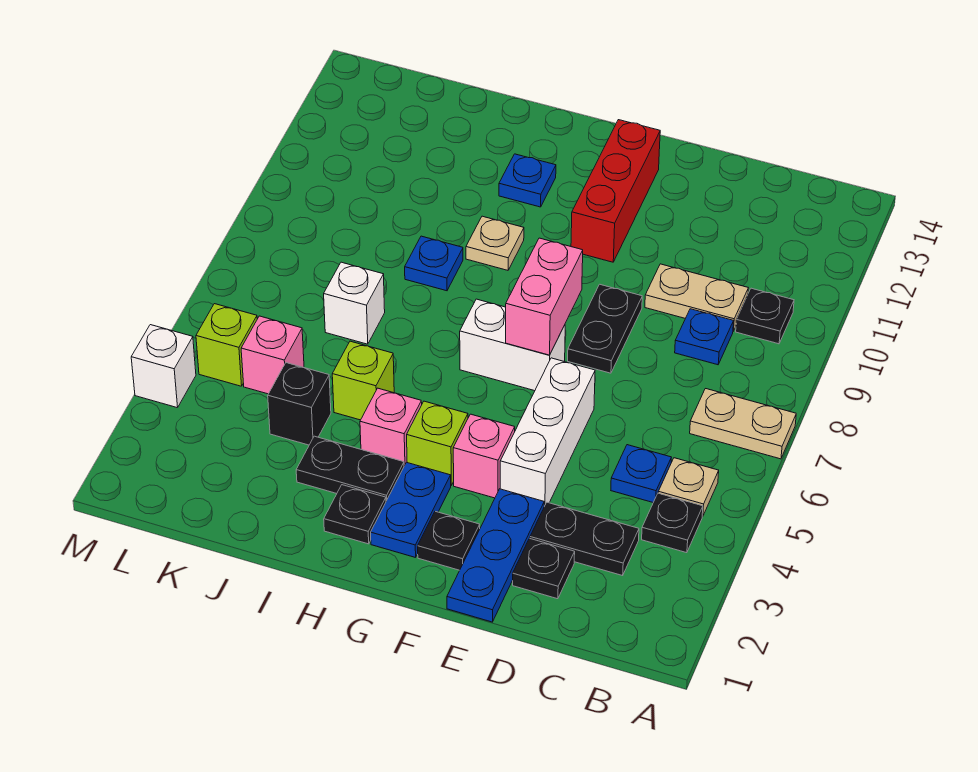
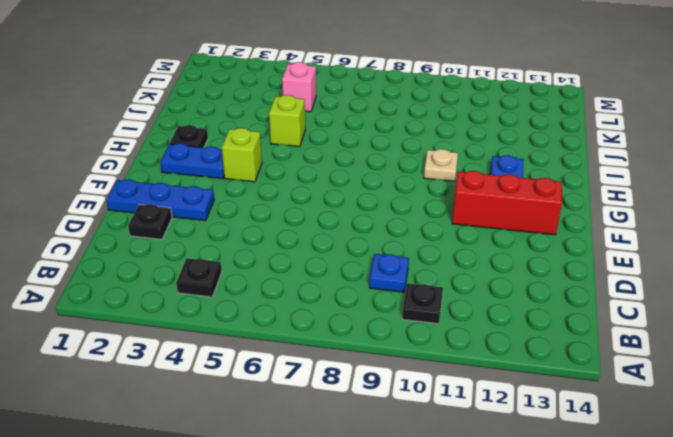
none -> tan 1x2 plate [690,389,796,459]
none -> tan 1x1 plate [658,458,719,517]
none -> black 1x2 plate [530,502,639,576]
none -> blue 1x1 plate [611,445,671,502]

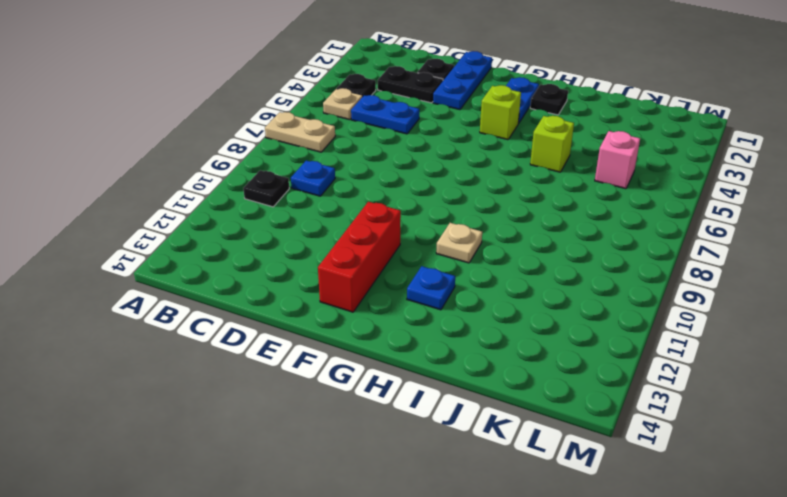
blue 1x2 plate [351,95,419,134] -> blue 1x1 plate [611,445,671,502]
none -> tan 1x2 plate [645,264,748,331]
none -> white 1x3 brick [500,358,595,506]
none -> black 1x2 plate [568,284,642,373]
none -> black 1x1 plate [418,511,480,570]

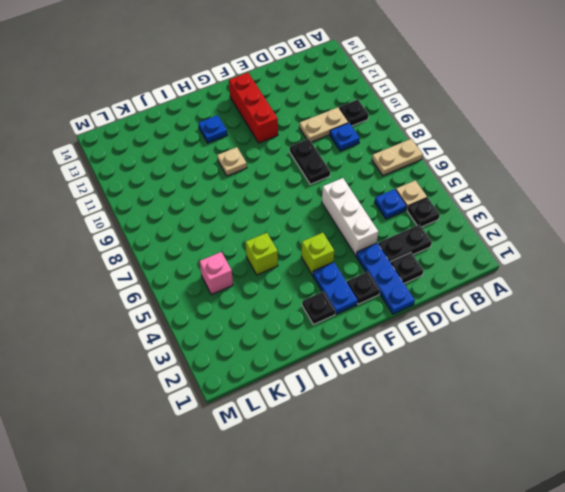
none -> pink 1x1 brick [453,414,515,498]
none -> white 1x2 brick [460,299,565,391]
none -> black 1x2 plate [296,436,404,501]
none -> pink 1x1 brick [360,388,422,466]

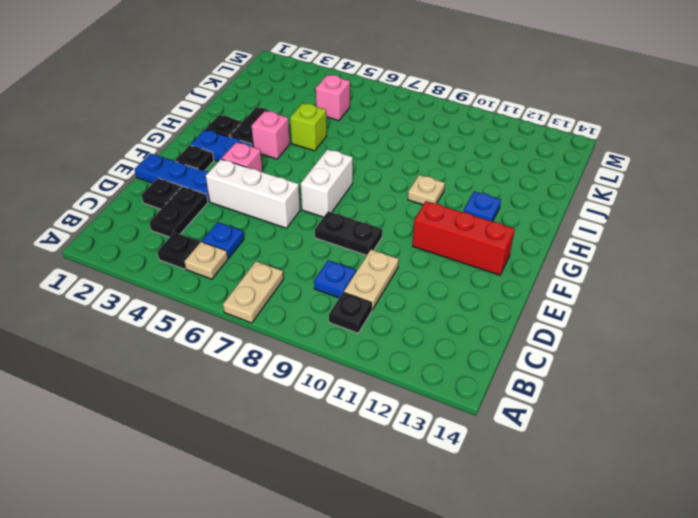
none -> lime 1x1 brick [407,401,468,485]
none -> blue 1x1 plate [405,236,463,291]
none -> black 1x1 brick [268,363,331,445]
none -> white 1x1 brick [324,262,385,344]

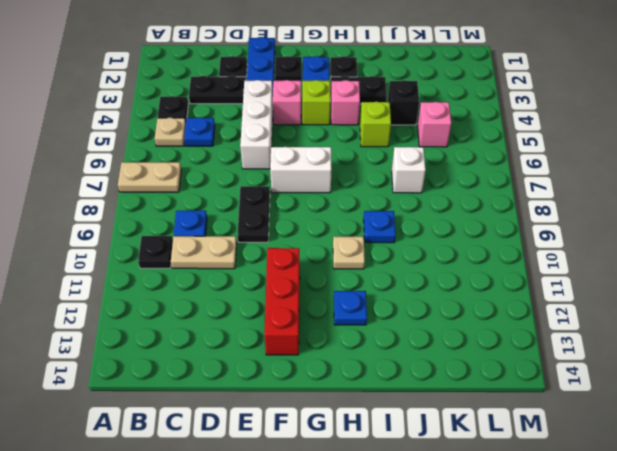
none -> lime 1x1 brick [196,304,257,386]
none -> white 1x1 brick [131,325,196,408]
none -> pink 1x2 brick [506,238,583,355]

